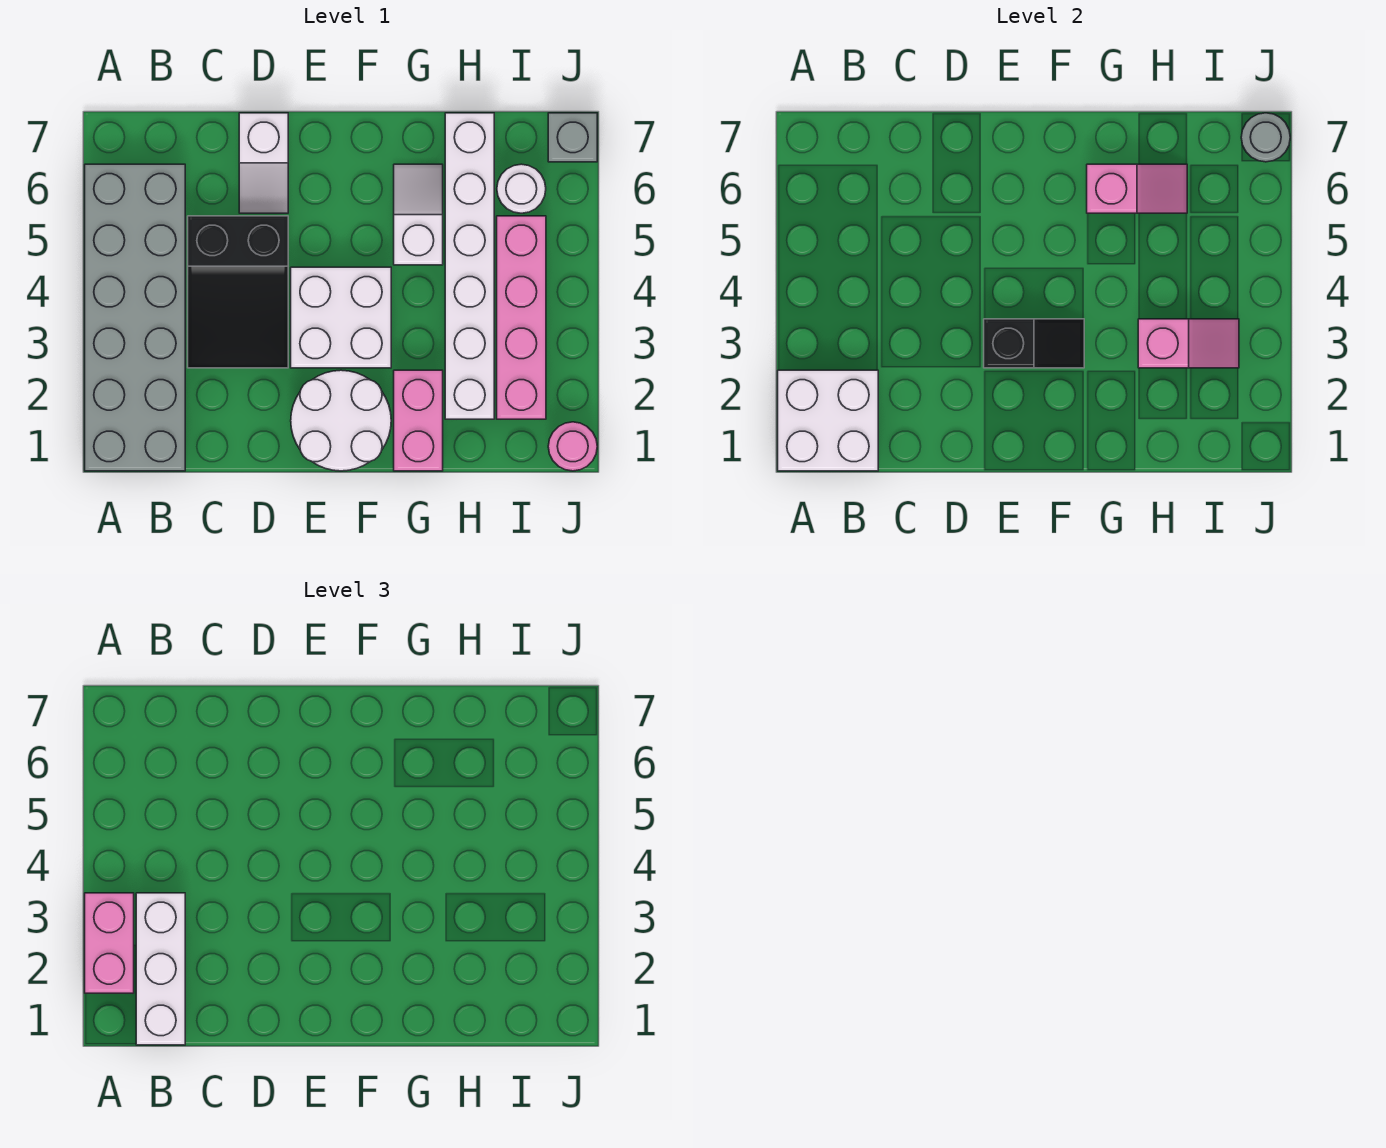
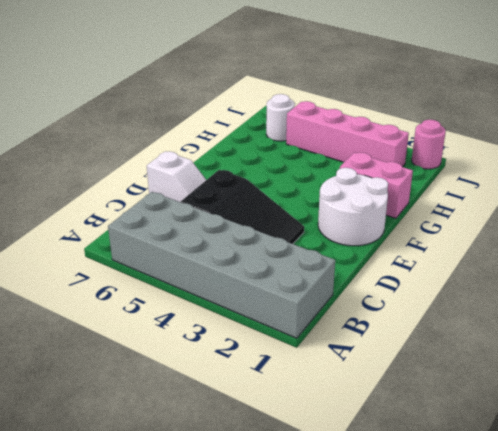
none -> white 2x2 brick [291,267,391,368]
none -> white 1x2 slope [394,164,443,265]
none -> white 1x6 brick [445,113,494,419]

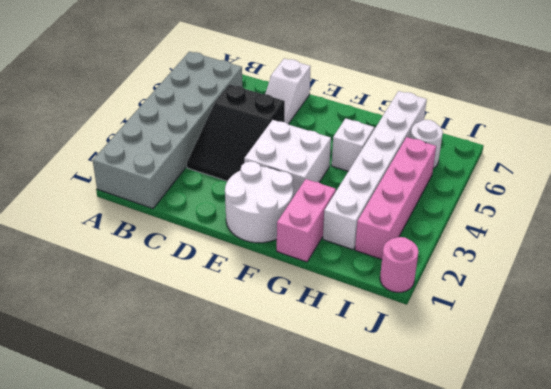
none -> grey 1x1 brick [548,113,597,162]
none -> white 2x2 brick [778,370,878,471]
none -> black 1x2 slope [984,319,1084,368]

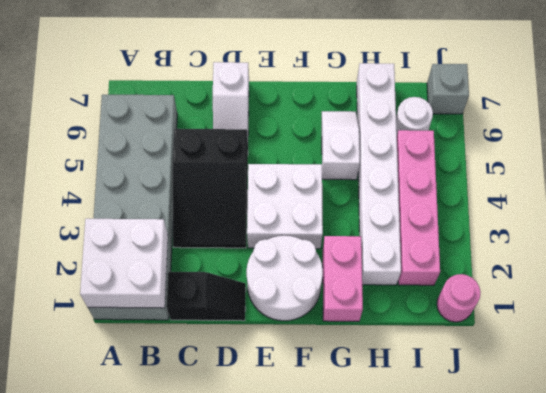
black 1x2 slope [167,272,246,321] -> black 1x2 slope moved to [984,319,1084,368]
none -> pink 1x2 slope [1087,164,1187,213]
none -> pink 1x2 slope [1138,319,1239,368]
none -> grey 1x1 round brick [1241,113,1290,162]

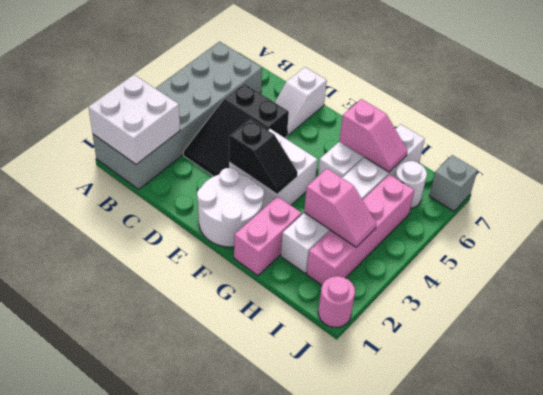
none -> grey 1x1 round brick [1241,113,1290,162]
none -> pink 1x2 brick [85,893,134,993]
none -> white 1x3 brick [136,893,185,1045]

